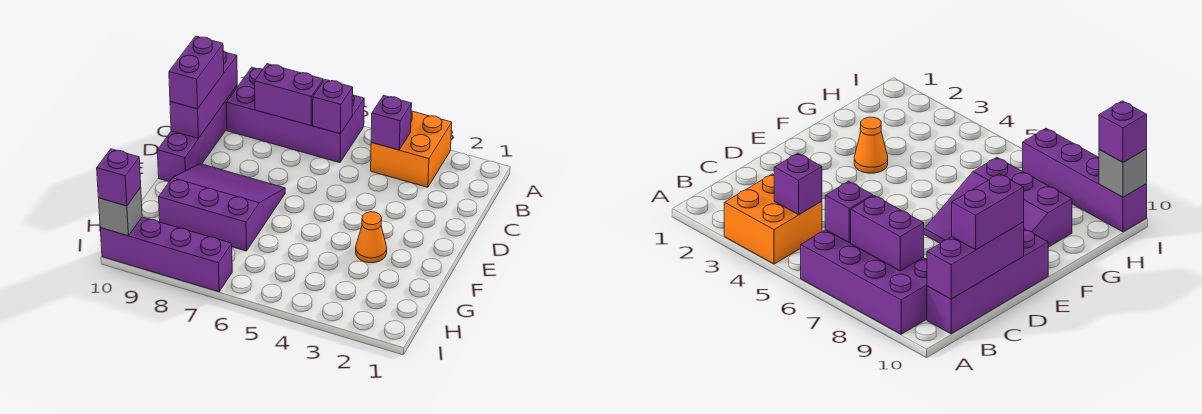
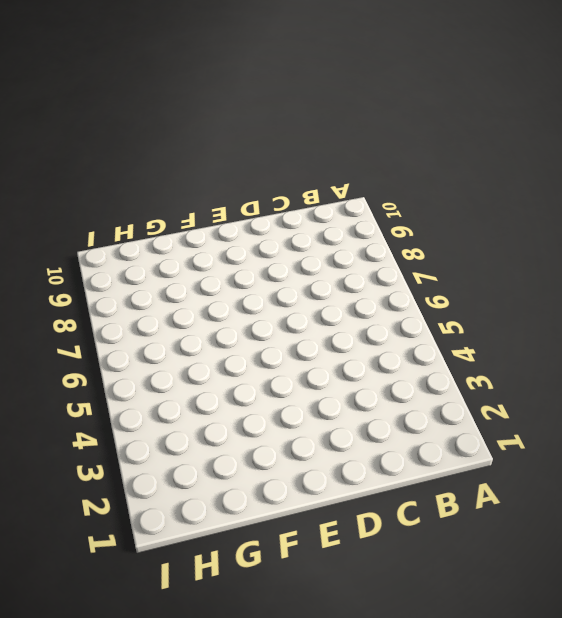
none -> orange 2x2 brick [371,111,452,187]
none -> purple 2x4 brick [226,68,364,163]
none -> purple 1x4 brick [157,86,237,182]

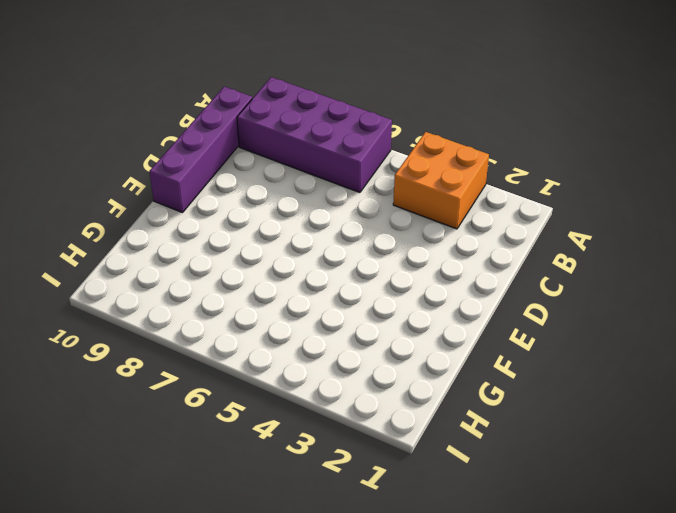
none -> purple 3x3 slope [159,164,285,251]
none -> orange 1x1 cone [356,212,387,263]
none -> purple 1x4 brick [100,217,232,292]

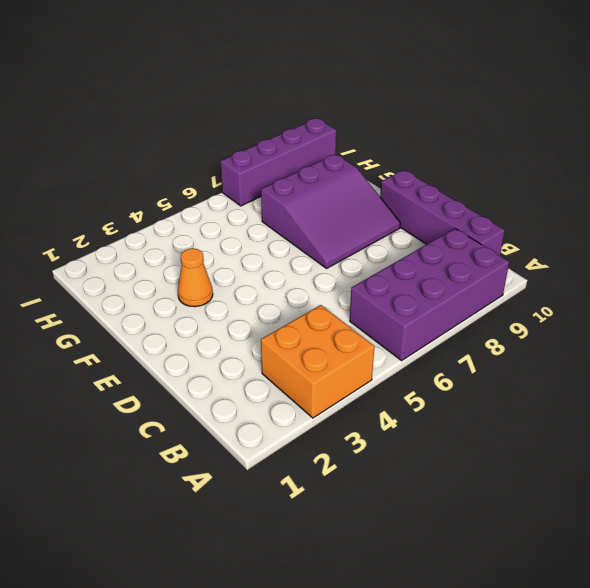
none -> purple 1x1 brick [371,95,412,150]
none -> purple 1x1 brick [313,80,353,134]
none -> purple 1x2 brick [255,64,323,126]

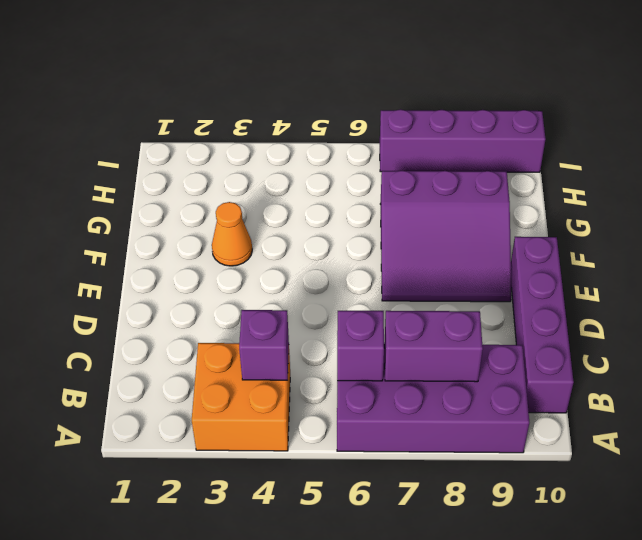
none -> purple 1x3 brick [170,51,237,138]
none -> grey 1x1 brick [99,188,142,236]
none -> purple 1x2 brick [169,36,224,109]

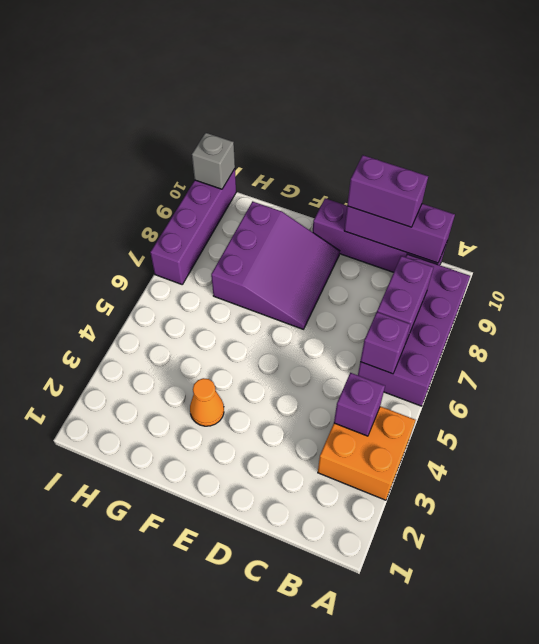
none -> purple 1x1 brick [97,149,141,206]

